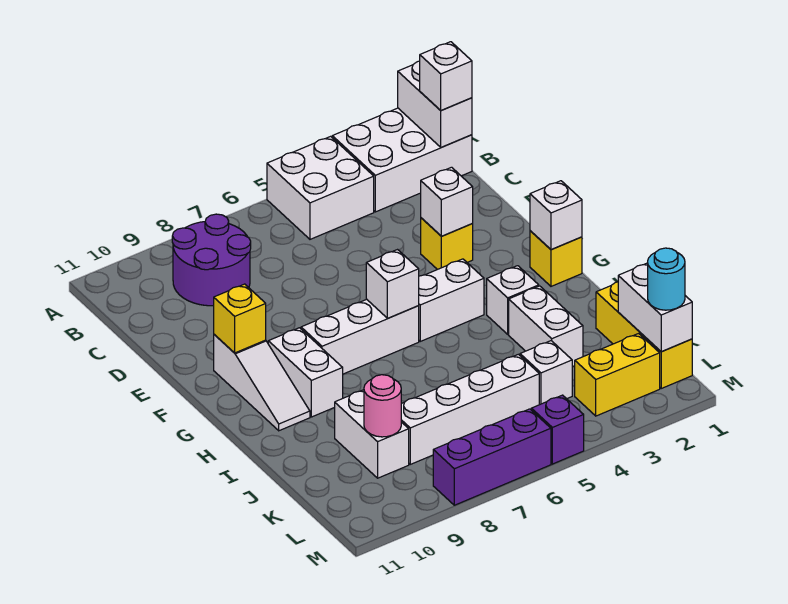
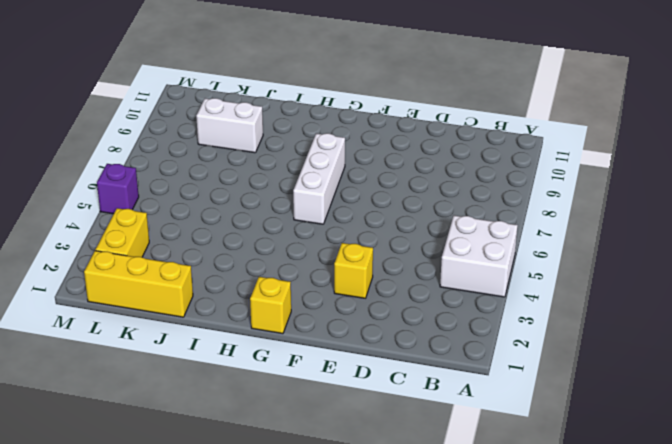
none -> white 2x3 brick [332,108,472,212]
none -> purple 2x2 round brick [172,214,251,306]
none -> white 1x3 slope [214,334,310,431]

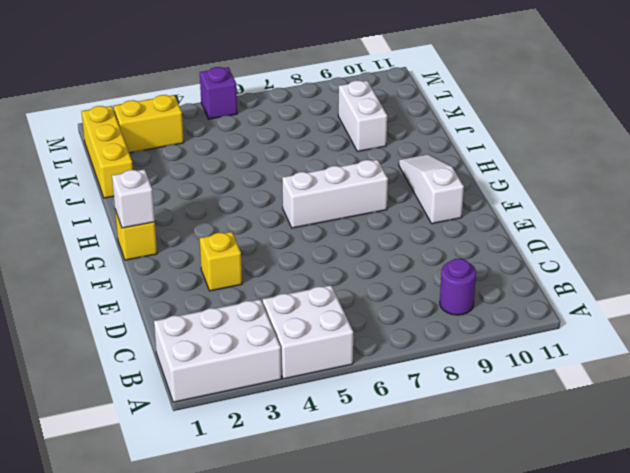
purple 1x1 round brick [440,259,476,315] -> purple 2x2 round brick [172,214,251,306]
none -> white 1x2 brick [418,259,484,341]
none -> white 1x2 brick [268,328,343,417]
none -> white 1x1 brick [487,266,539,334]

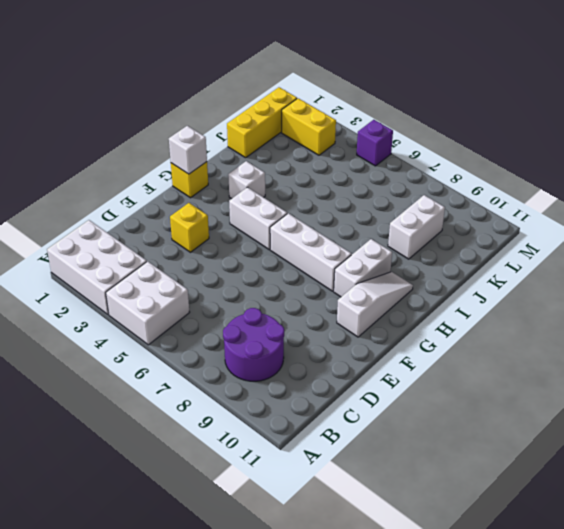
none -> white 1x2 brick [509,286,583,367]
none -> white 1x1 brick [520,341,572,405]
none -> white 1x4 brick [401,354,539,464]

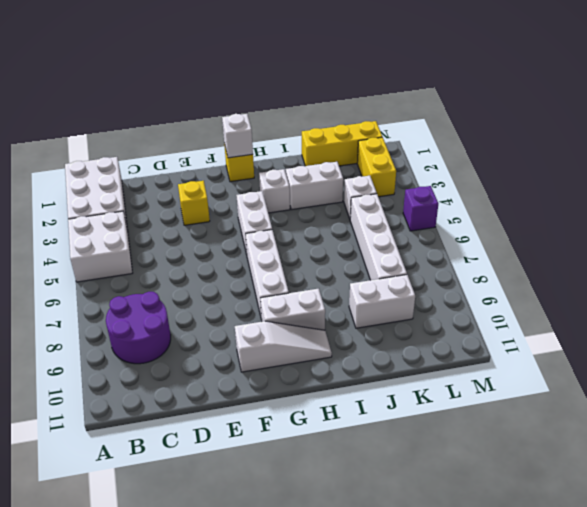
none -> purple 1x3 brick [433,409,551,505]
none -> white 1x2 brick [398,61,472,147]
none -> white 1x1 brick [421,167,473,236]

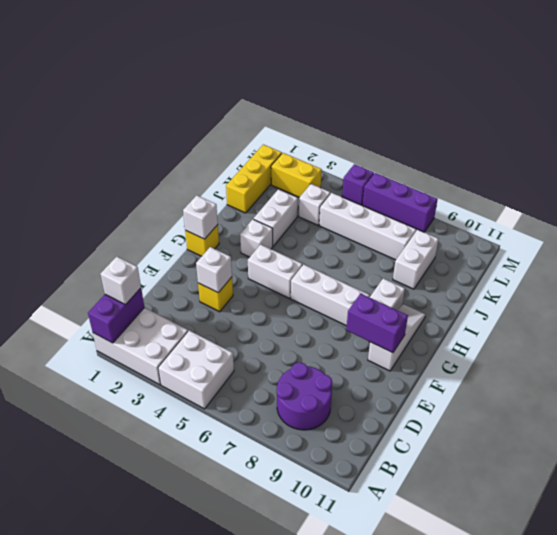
purple 1x2 brick [88,288,144,343] -> white 1x2 brick [398,61,472,147]
purple 1x2 brick [346,293,408,353] -> yellow 1x1 brick [214,284,266,353]
none -> white 1x1 brick [366,250,419,318]
none -> white 1x2 brick [618,263,692,352]
none -> pink 1x1 round brick [364,375,401,437]

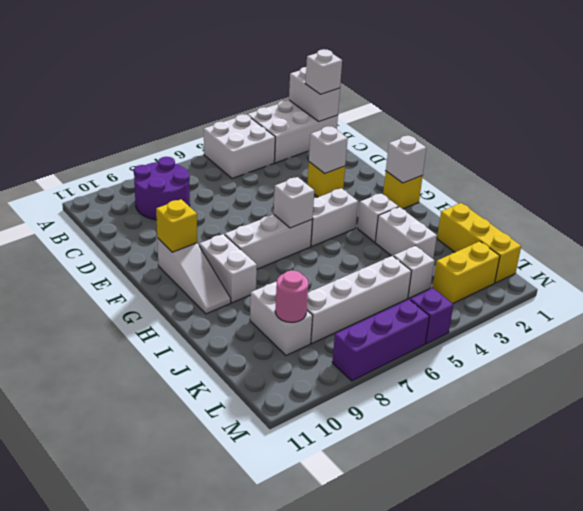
none -> white 1x2 brick [618,263,692,352]
none -> cyan 1x1 round brick [648,248,685,310]

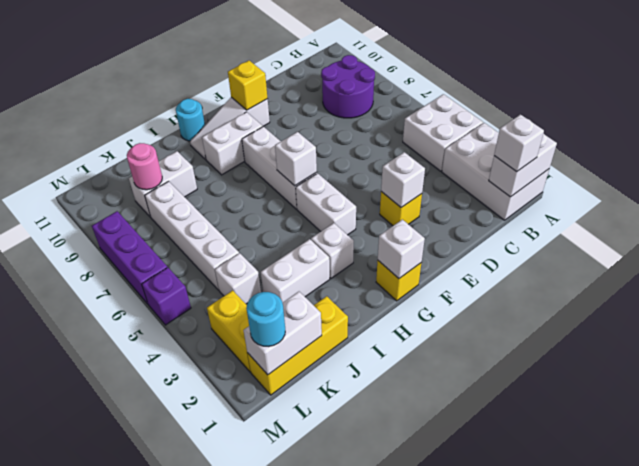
cyan 1x1 round brick [176,99,205,141] -> none

